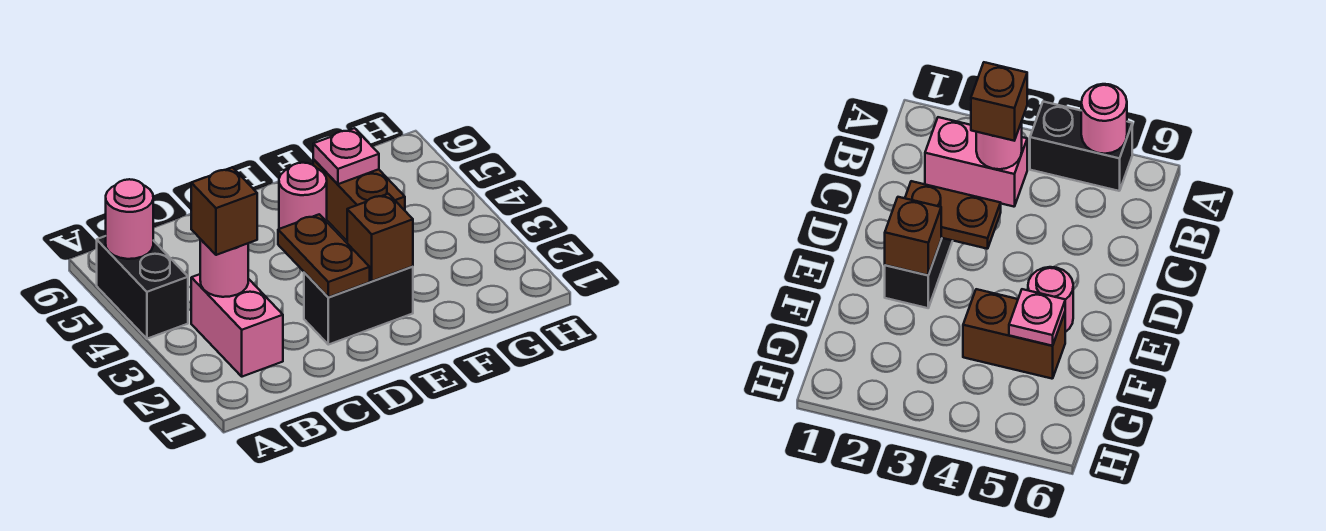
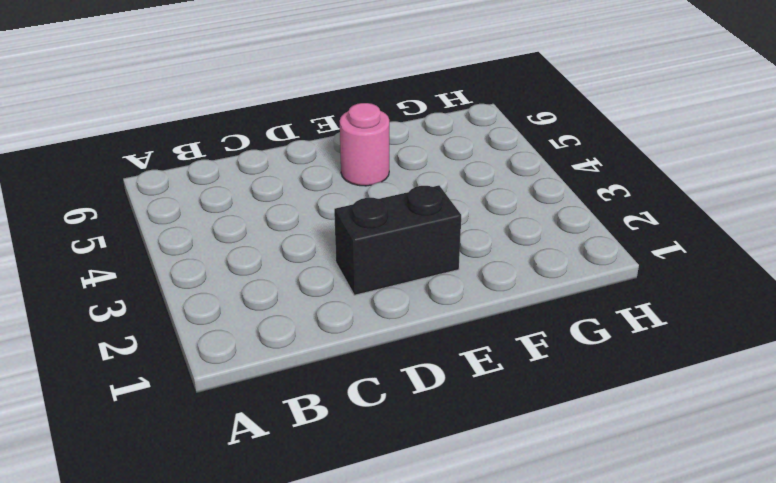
none -> black 1x2 brick [97,236,188,339]
none -> pink 1x2 brick [191,274,283,377]

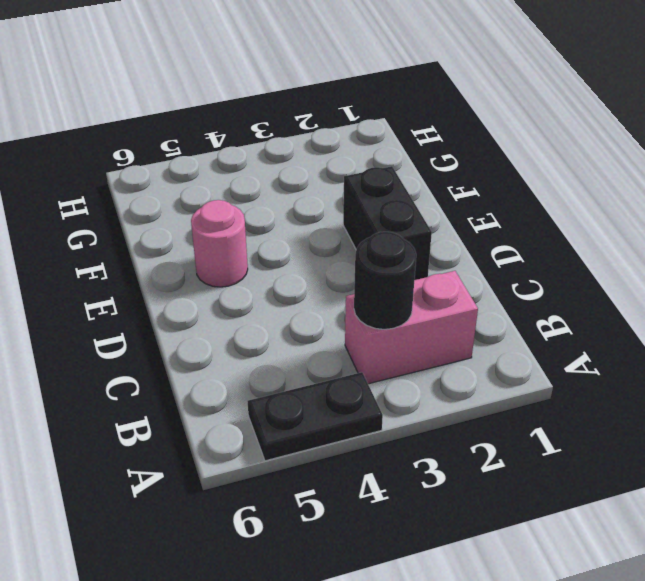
black 1x2 plate [248,372,383,461] -> black 1x2 brick [97,236,188,339]
black 1x1 round brick [354,232,416,329] -> pink 1x1 round brick [200,239,248,297]
none -> brown 1x2 brick [313,159,405,241]
none -> pink 1x1 round brick [106,179,153,259]

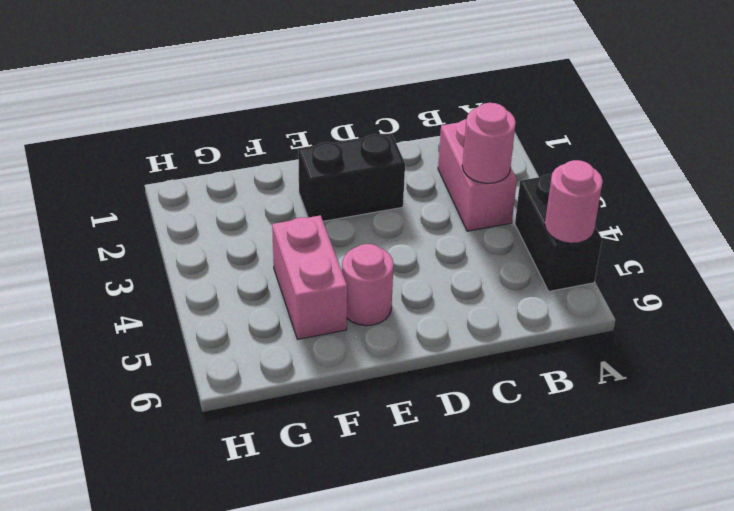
pink 1x2 brick [272,215,347,339] -> brown 1x2 brick [313,159,405,241]
none -> brown 1x2 plate [278,214,370,297]
none -> brown 1x1 brick [347,194,413,281]

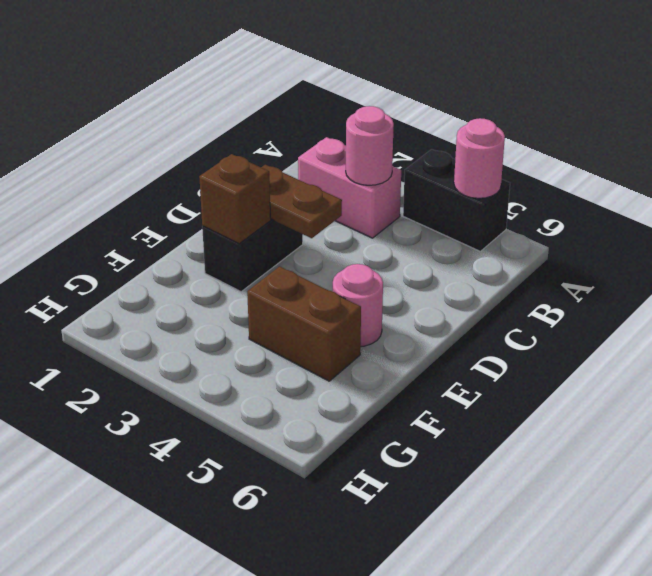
none -> pink 1x1 plate [313,128,379,184]
none -> brown 1x1 brick [191,167,257,255]

